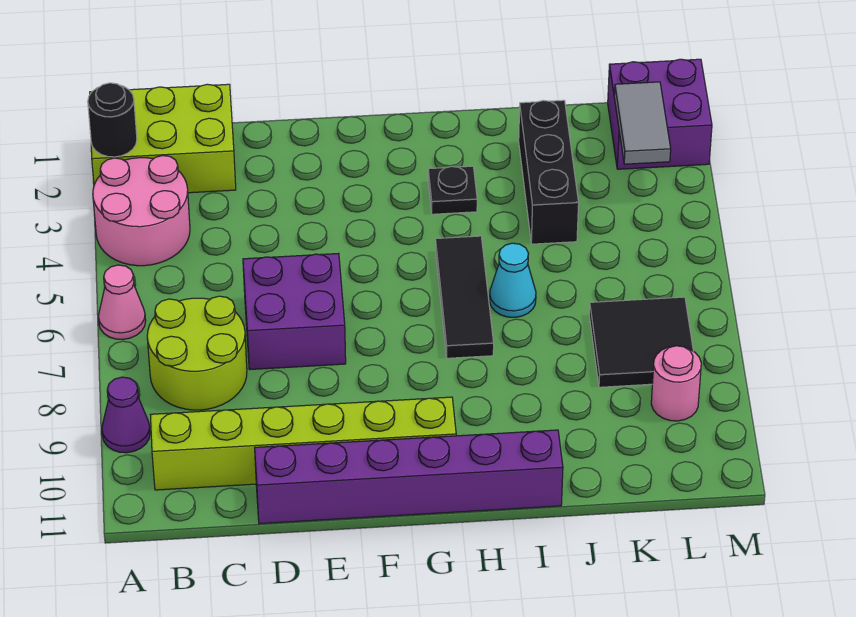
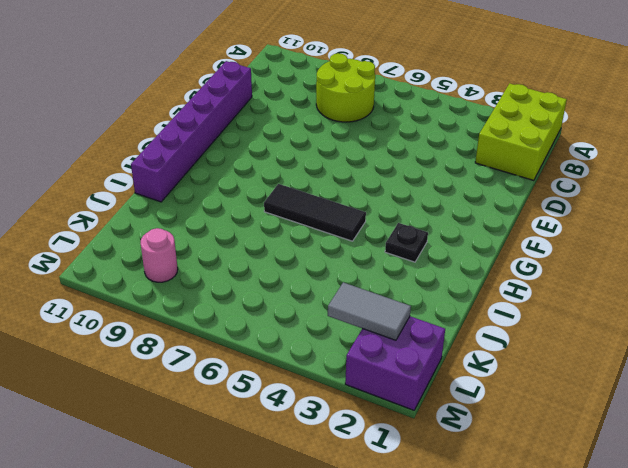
none -> pink 2x2 round brick [93,156,190,266]
none -> pink 1x1 cone [98,265,146,339]
none -> purple 1x1 cone [102,377,150,453]

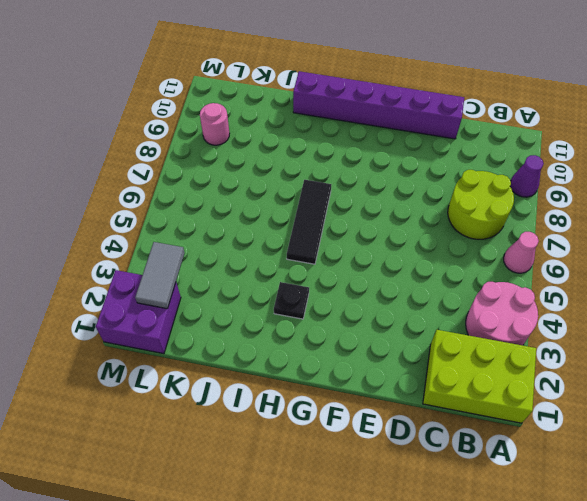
none -> lime 1x6 brick [151,397,456,490]
none -> purple 2x2 brick [243,253,346,369]
none -> cyan 1x1 cone [490,243,536,317]

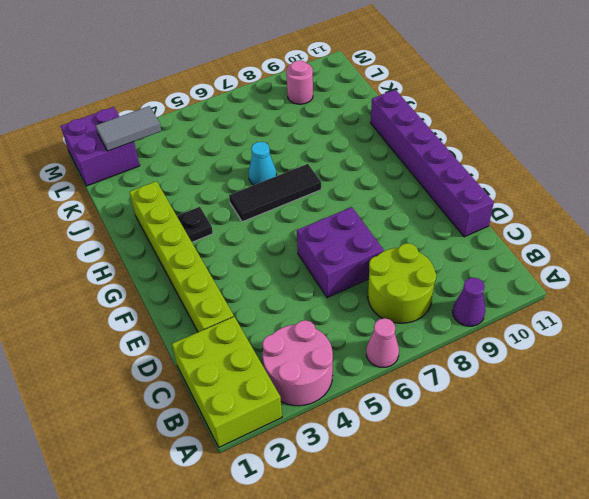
lime 1x6 brick [129,181,234,332] -> lime 1x6 brick moved to [151,397,456,490]
none -> black 1x3 brick [519,100,579,244]
none -> black 2x2 tile [589,297,693,387]
none -> black 1x1 round brick [88,83,137,157]

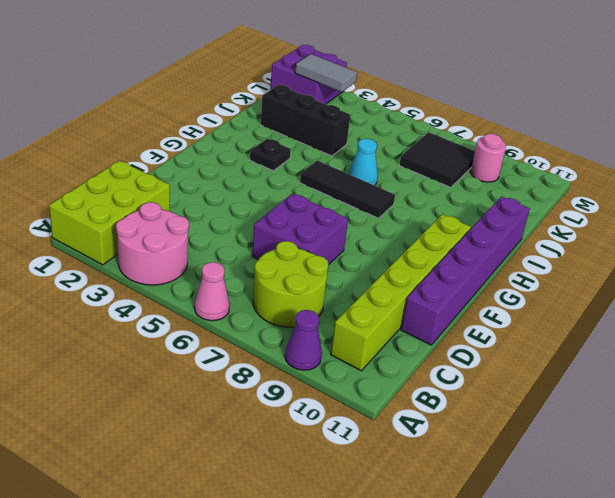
none -> black 1x1 round brick [88,83,137,157]

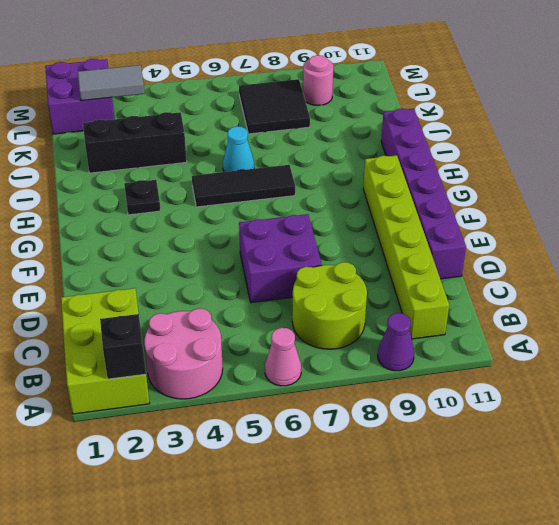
black 1x1 brick [100,314,146,379] -> black 1x1 round brick [88,83,137,157]

